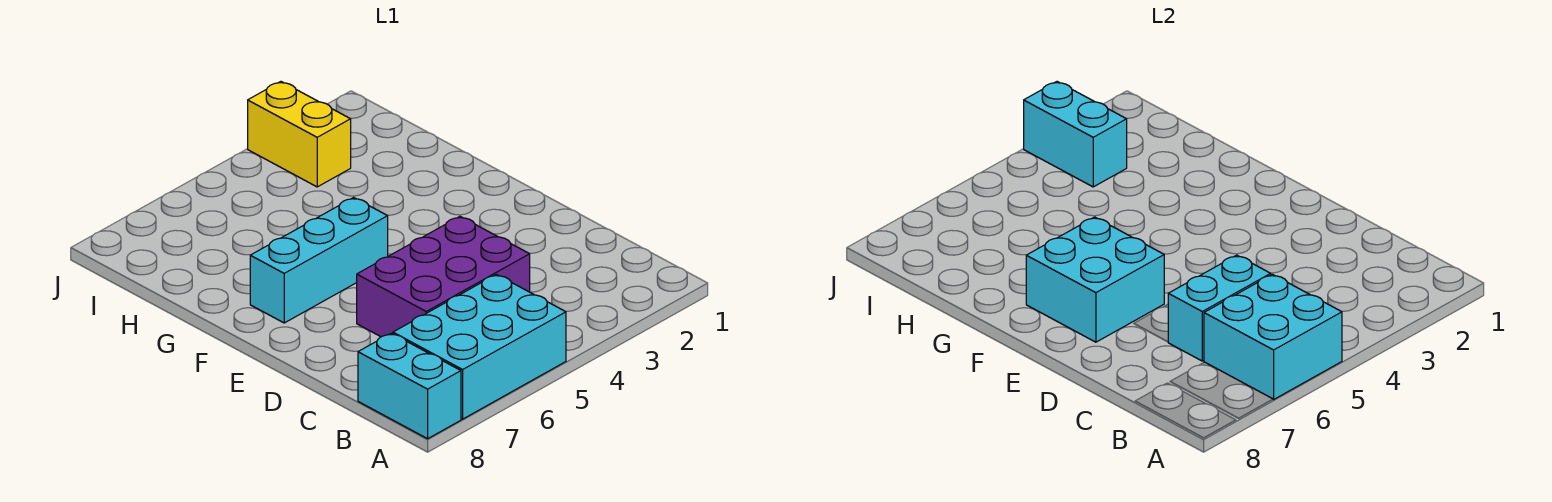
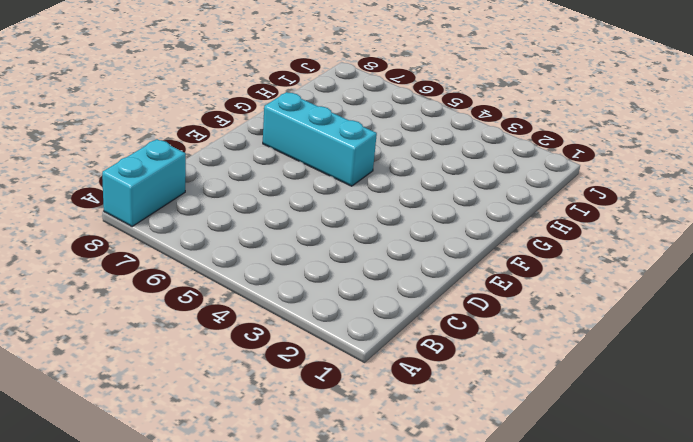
none -> cyan 2x3 brick [393,274,566,419]
none -> purple 2x3 brick [357,217,530,337]

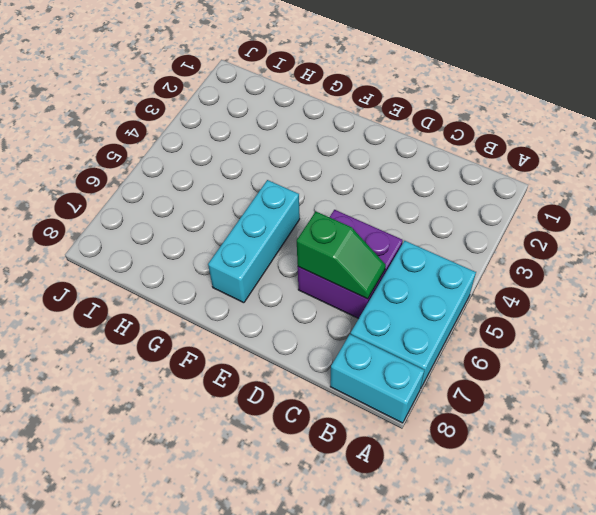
purple 2x2 brick [298,210,403,319] -> purple 2x3 brick [357,217,530,337]
green 1x2 slope [297,212,386,299] -> cyan 1x2 brick [1168,255,1271,361]
none -> yellow 1x2 brick [248,82,351,187]
none -> cyan 2x2 brick [1204,274,1342,399]

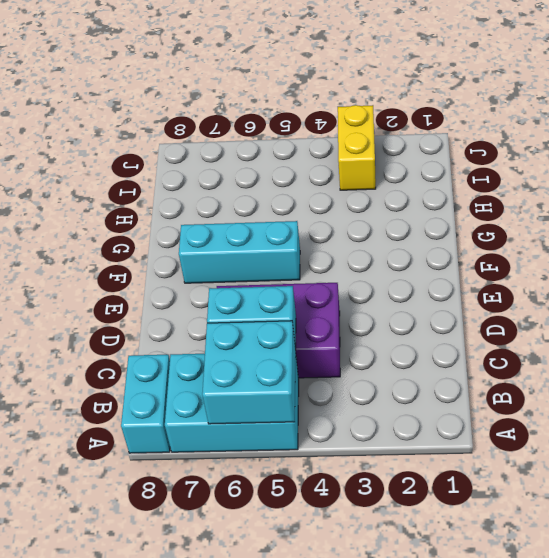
none -> cyan 2x2 brick [1026,217,1164,342]
none -> cyan 1x2 brick [1024,82,1127,187]

